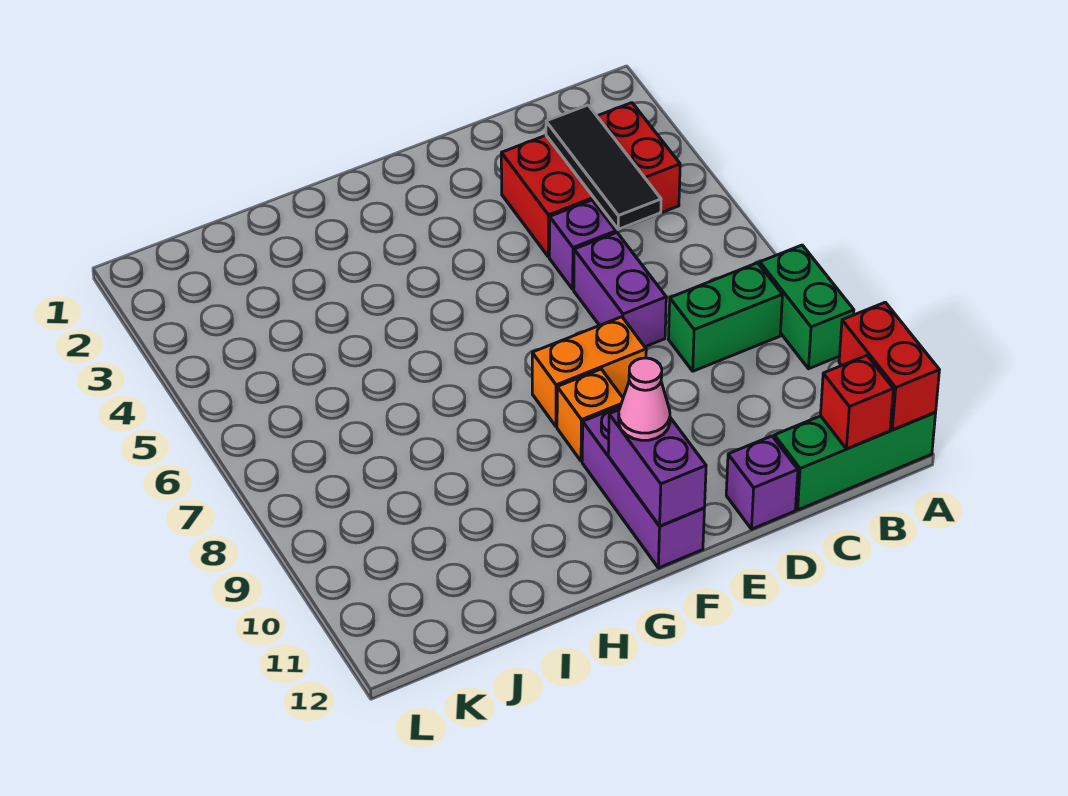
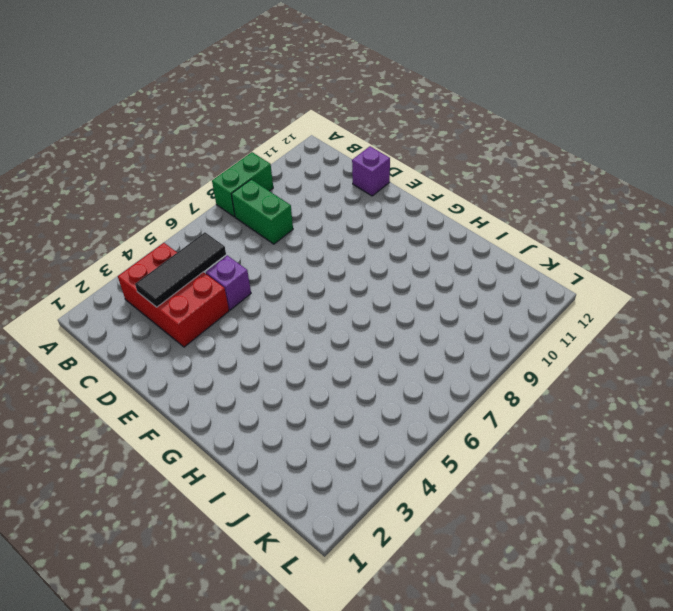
none -> green 1x3 brick [774,413,936,510]
none -> purple 1x2 brick [574,233,666,347]
none -> orange 1x2 brick [532,317,646,426]

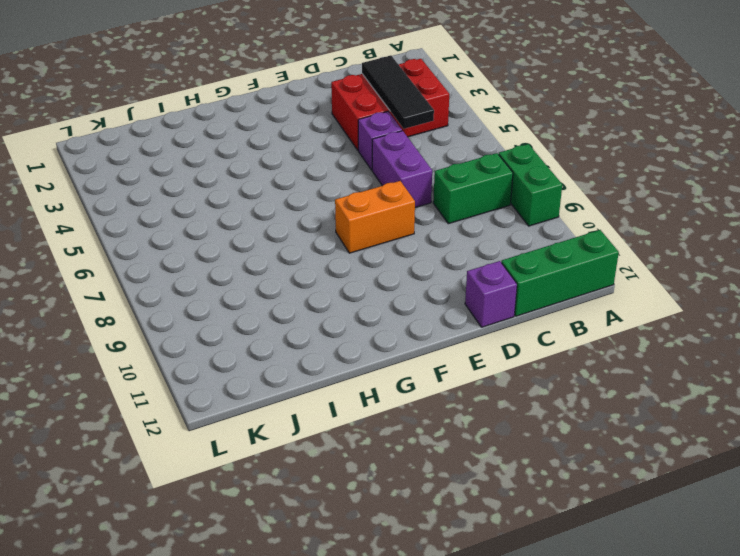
none -> orange 1x1 brick [557,369,623,461]
none -> purple 1x3 brick [582,407,704,568]
none -> red 1x2 brick [839,302,939,430]

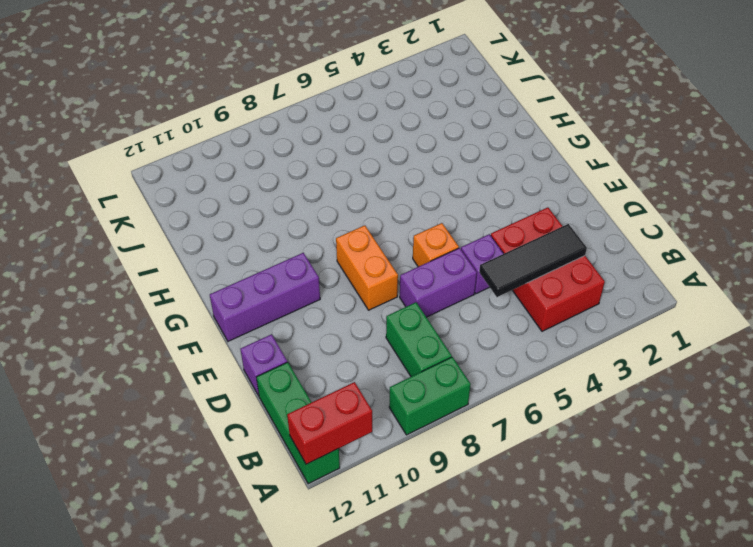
orange 1x1 brick [413,223,459,267] -> orange 1x1 brick moved to [557,369,623,461]
none -> red 1x1 brick [820,355,893,449]
none -> purple 1x2 brick [608,410,706,526]
none -> pink 1x1 cone [619,358,670,440]

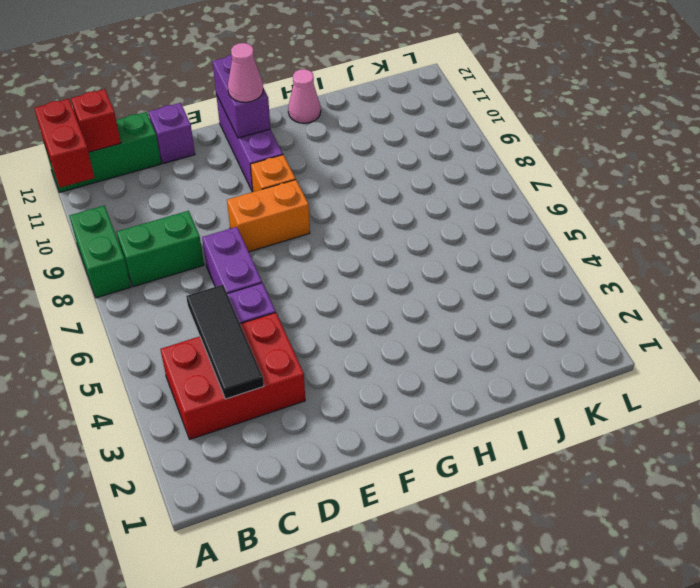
pink 1x1 cone [288,69,321,123] -> none

